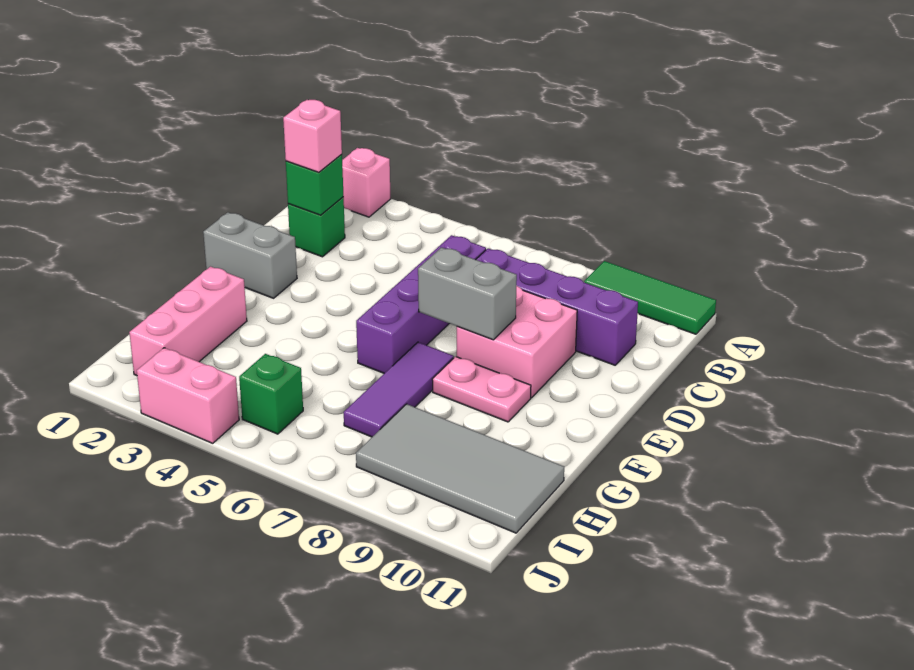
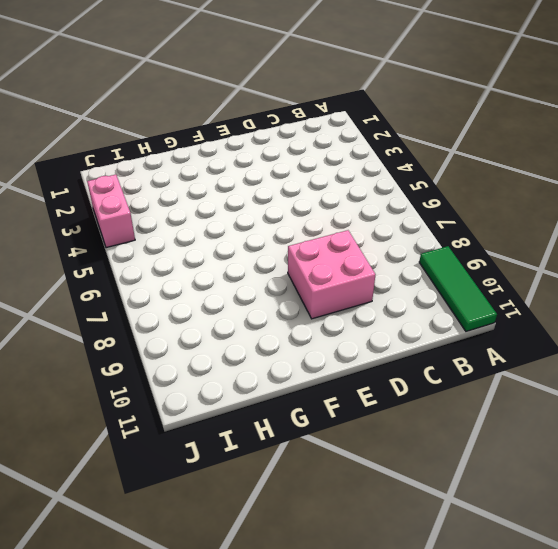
none -> pink 1x1 brick [342,148,391,217]
none -> green 1x1 brick [288,197,345,257]
none -> purple 1x4 brick [356,235,486,373]

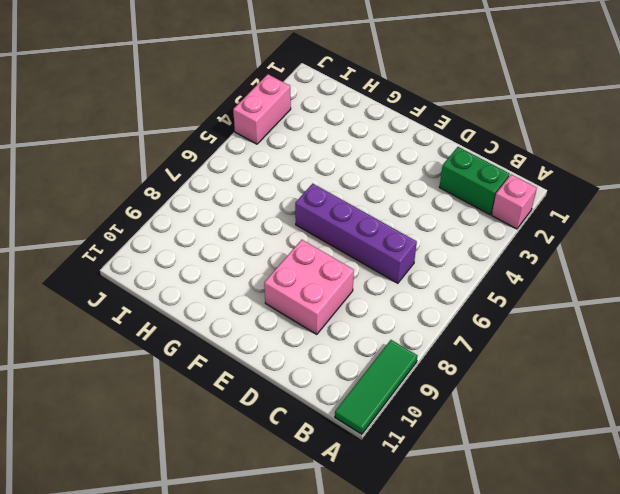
green 1x2 brick [439,147,510,215] -> green 1x1 brick [288,197,345,257]
none -> purple 1x4 brick [476,248,638,365]
none -> grey 1x2 brick [203,212,297,298]
none -> purple 1x3 tile [344,342,454,437]

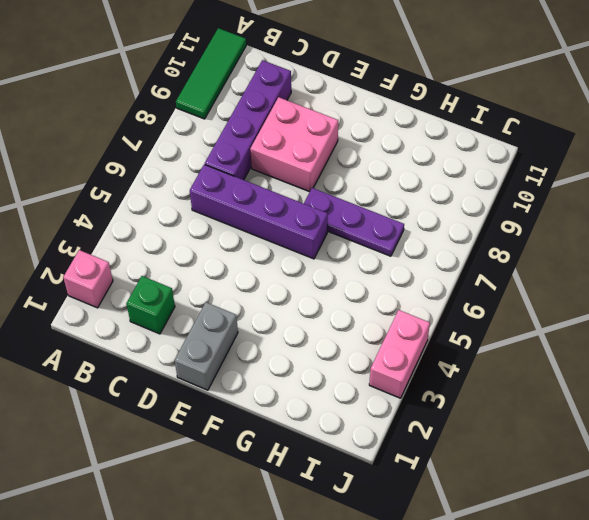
purple 1x3 plate [304,188,404,256] -> purple 1x3 tile [344,342,454,437]
none -> pink 1x2 plate [432,357,531,422]
none -> pink 1x3 brick [129,267,247,376]
none -> grey 2x4 tile [356,404,564,533]

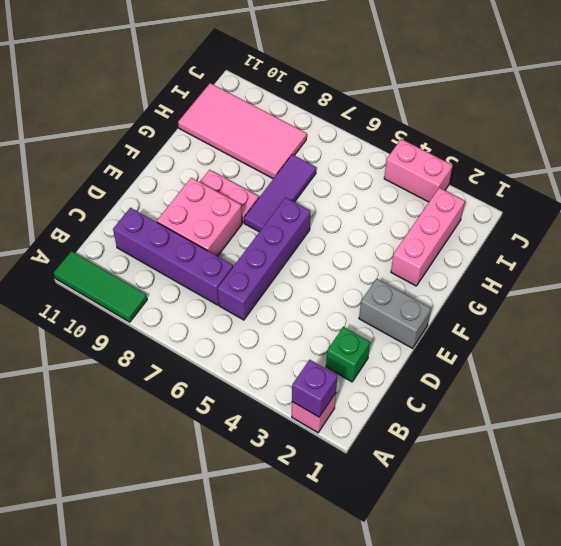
purple 1x1 brick [292,360,337,417] -> none
pink 2x4 tile [178,83,307,179] -> grey 2x4 tile [356,404,564,533]
none -> green 1x1 brick [239,354,303,434]
none -> green 1x1 brick [286,154,343,215]
none -> grey 1x2 brick [418,247,517,340]

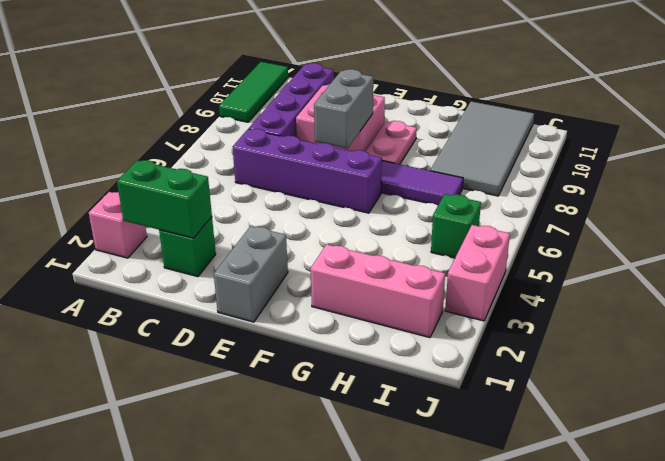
green 1x2 brick [117,160,212,238] -> green 1x1 brick [286,154,343,215]
none -> pink 1x1 brick [283,100,342,172]

